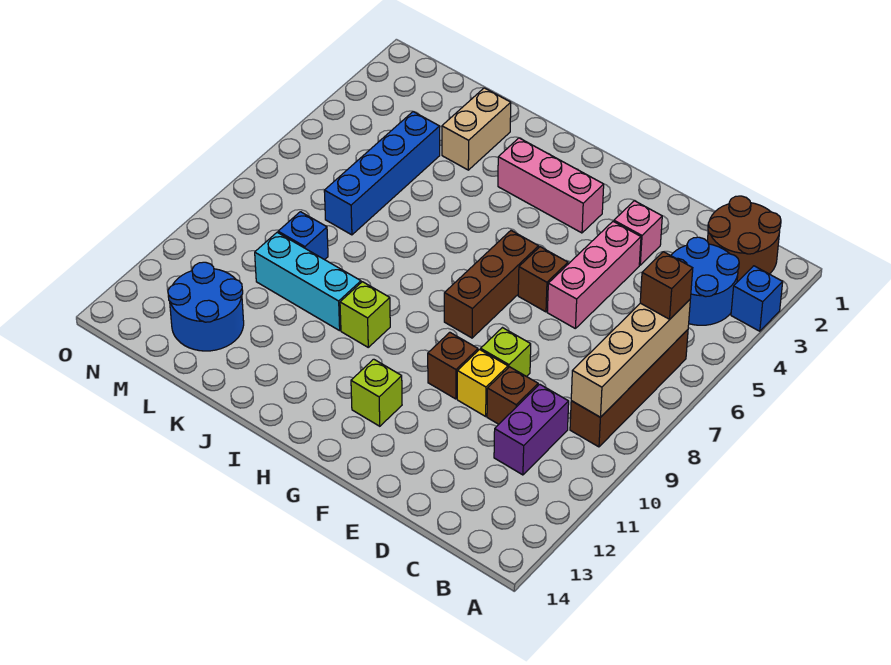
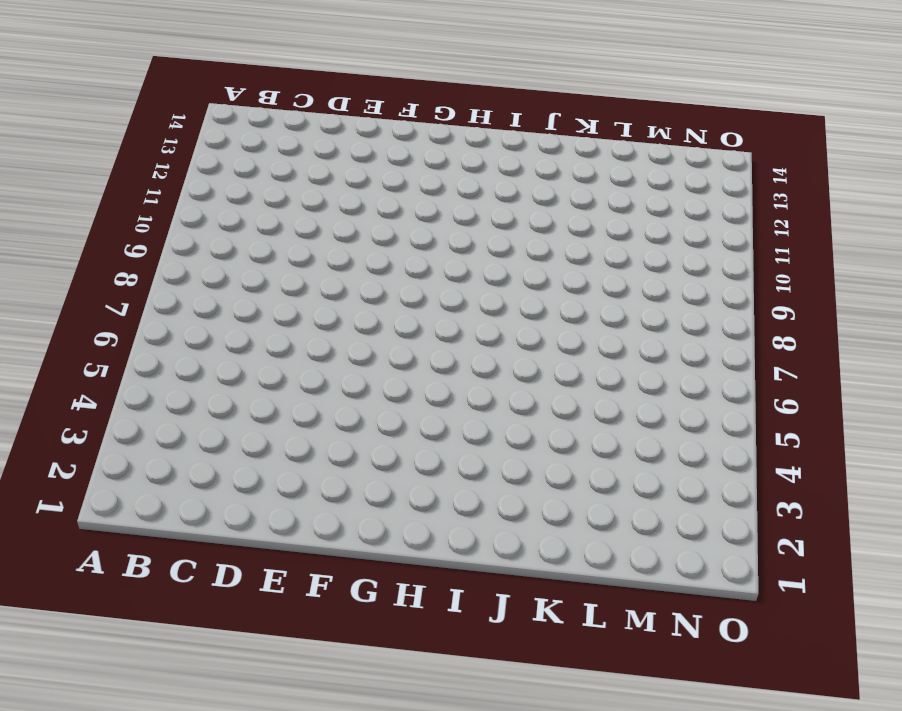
none -> blue 1x1 brick [731,266,783,331]
none -> brown 2x2 round brick [707,196,781,282]
none -> blue 2x2 round brick [671,237,739,325]

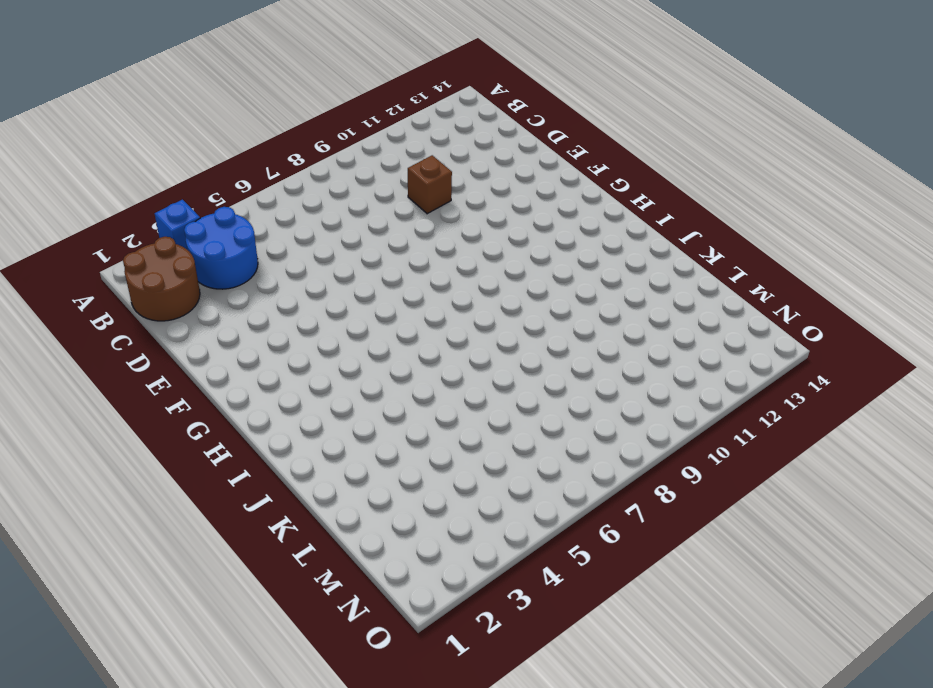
none -> brown 1x4 brick [570,330,688,447]
none -> purple 1x2 brick [494,384,569,475]
none -> pink 1x1 brick [614,201,662,265]

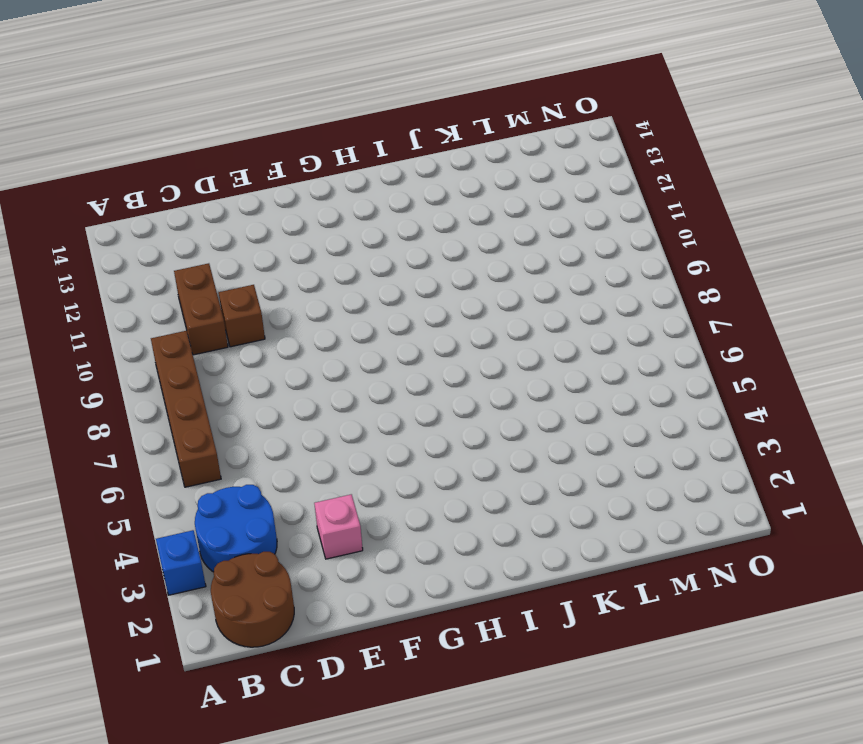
brown 1x2 brick [174,263,228,355] -> purple 1x2 brick [494,384,569,475]
none -> pink 1x3 brick [547,222,641,328]
none -> lime 1x1 brick [481,328,531,377]
none -> yellow 1x1 brick [457,350,508,416]

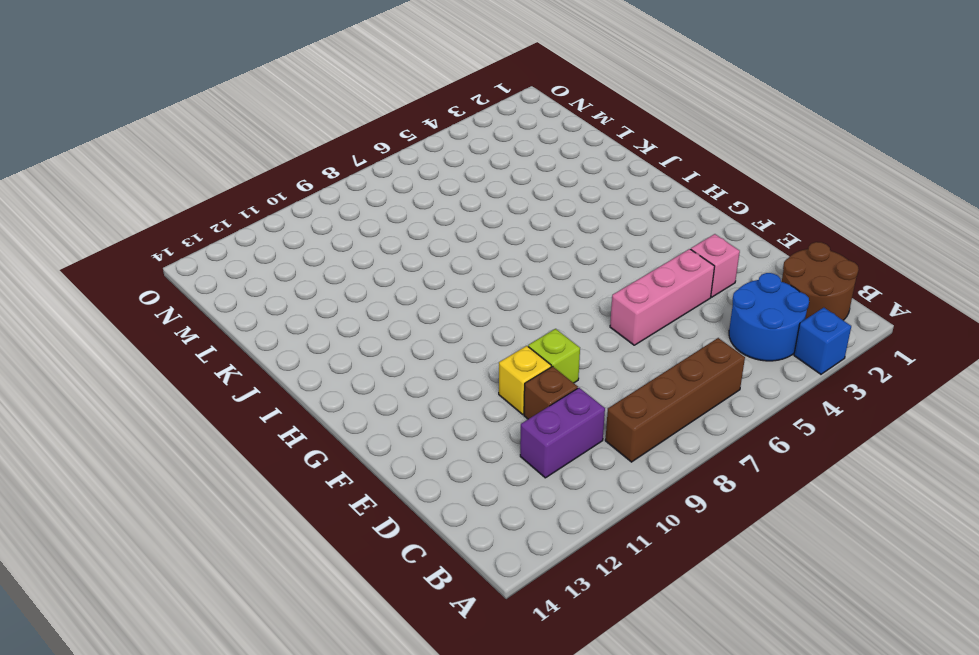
none -> brown 1x1 brick [518,247,568,312]
none -> brown 1x1 brick [428,332,478,399]
none -> pink 1x3 brick [498,138,604,233]

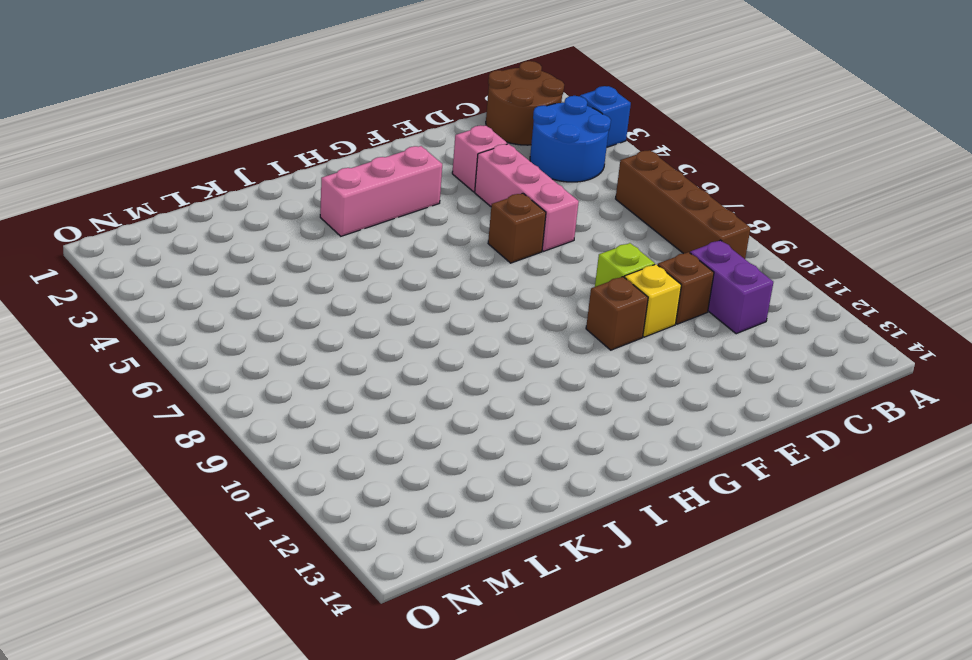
none -> brown 1x3 brick [444,231,539,338]
none -> lime 1x1 brick [351,359,402,426]
none -> lime 1x1 brick [340,282,390,347]

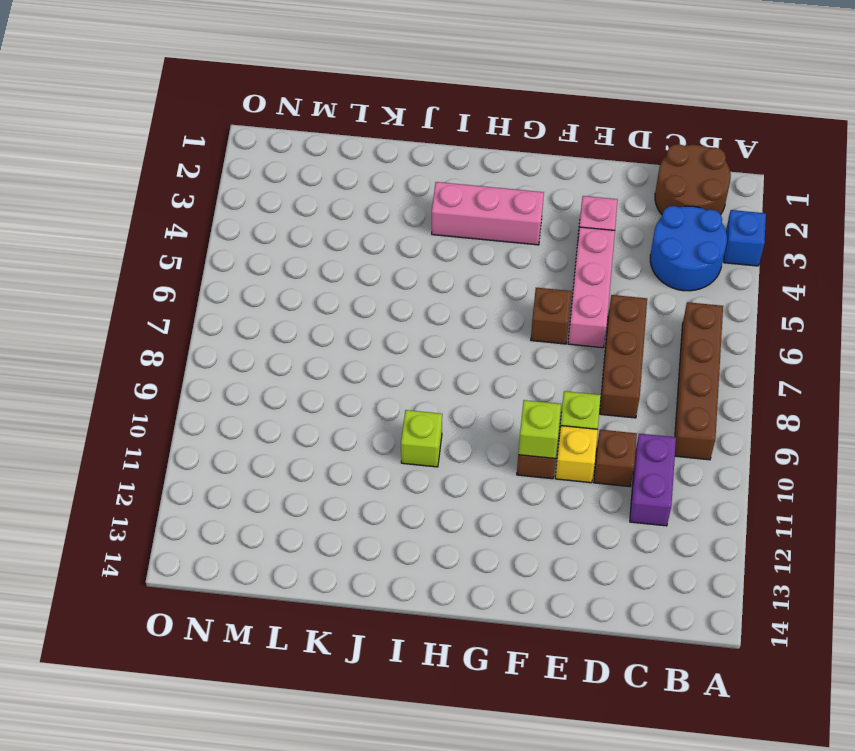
brown 1x3 brick [600,295,647,418] -> brown 1x3 brick moved to [444,231,539,338]
lime 1x1 brick [518,400,561,459] -> lime 1x1 brick moved to [351,359,402,426]
none -> cyan 1x3 brick [255,232,361,331]
none -> tan 1x2 brick [442,88,511,170]
none -> blue 1x4 brick [324,112,440,235]

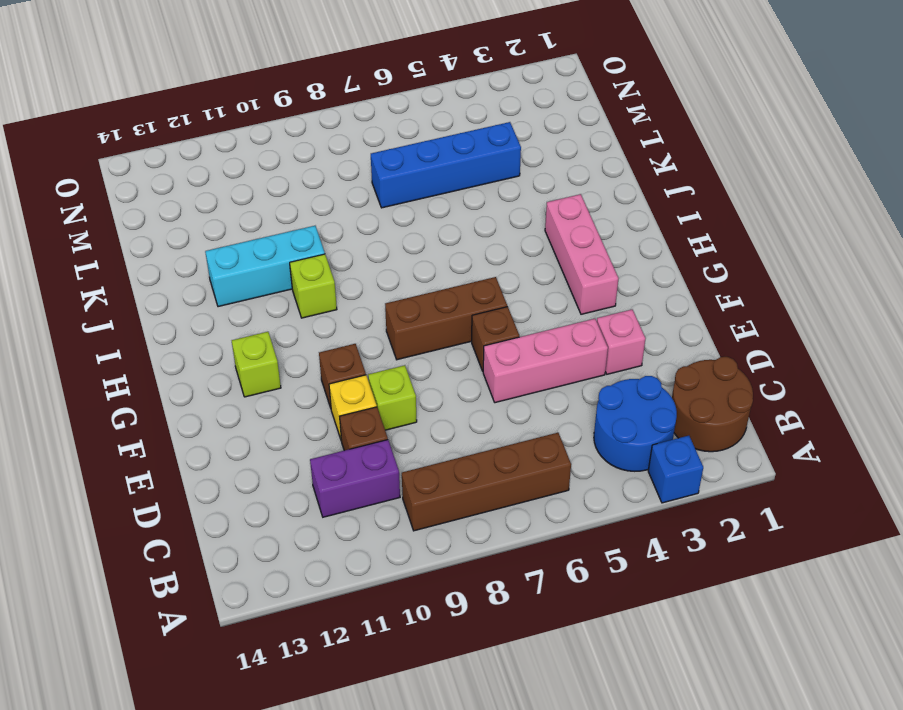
cyan 1x3 brick [205,226,325,307] -> cyan 1x3 brick turned to [255,232,361,331]
none -> tan 1x2 brick [442,88,511,170]
none -> blue 1x1 brick [278,212,328,260]
none -> blue 2x2 round brick [168,262,244,351]

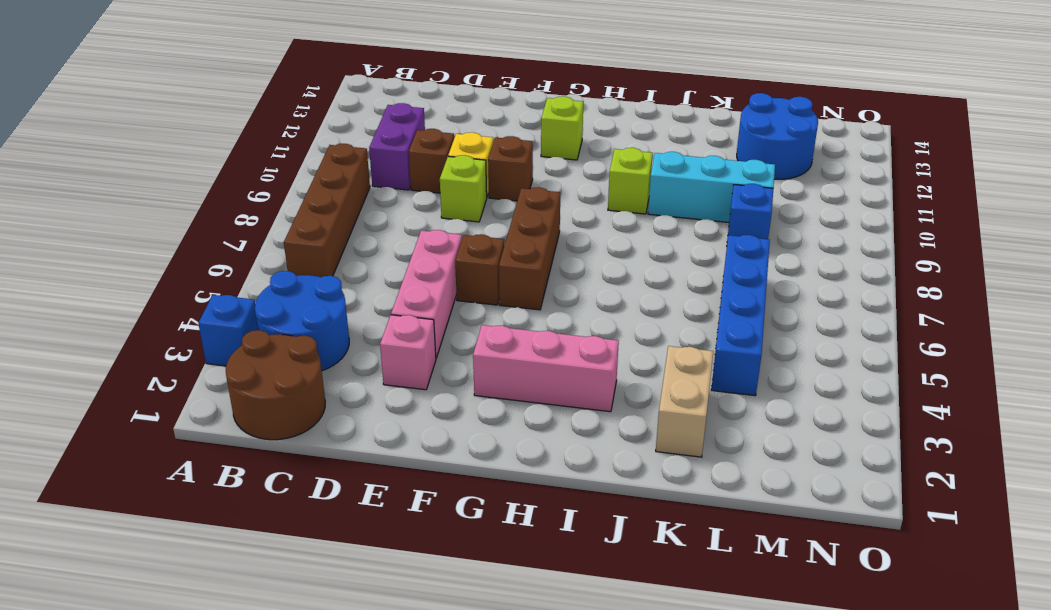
none -> tan 1x4 brick [571,300,690,417]
none -> brown 1x1 brick [640,252,693,319]

